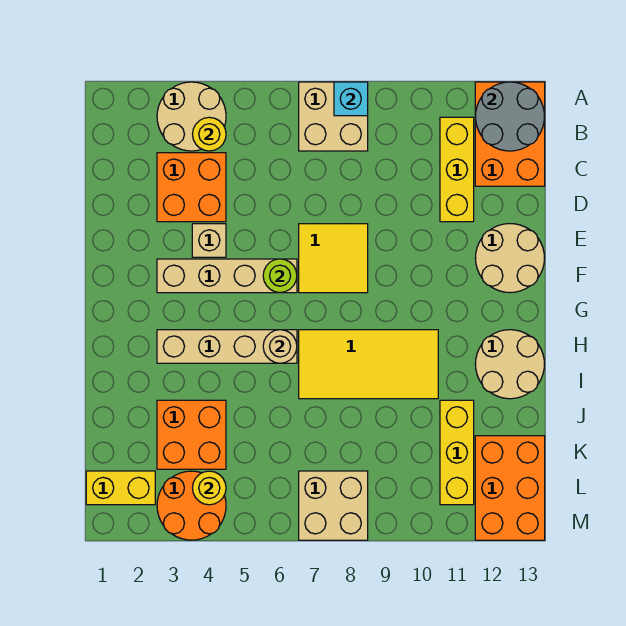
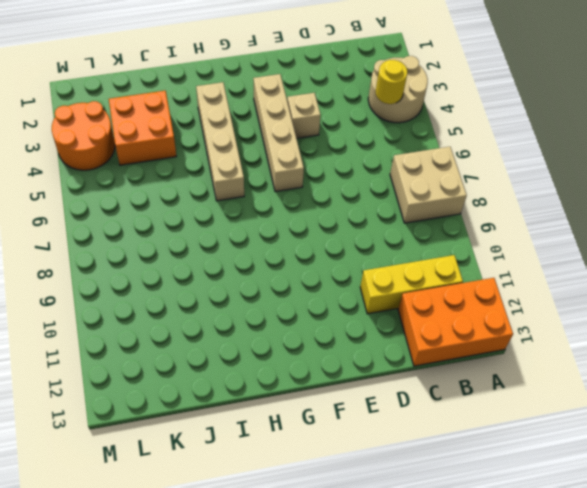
none -> orange 2x2 brick [157,153,226,222]
none -> yellow 2x2 tile [299,224,368,293]
none -> tan 2x2 round brick [475,224,544,293]

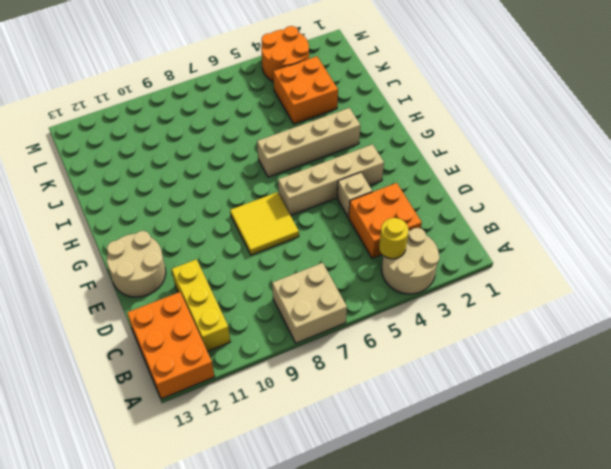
none -> yellow 2x4 tile [299,330,438,399]
none -> tan 2x2 round brick [475,330,544,399]
none -> yellow 1x3 brick [440,400,474,505]

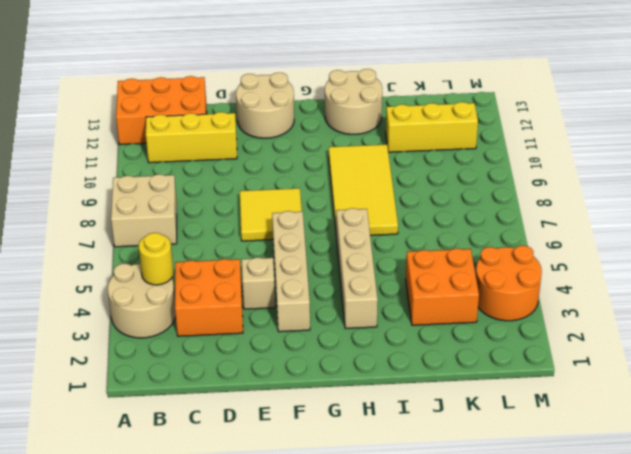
none -> orange 2x3 brick [475,436,545,540]
none -> yellow 1x2 brick [86,471,155,505]
none -> tan 2x2 brick [299,471,368,540]

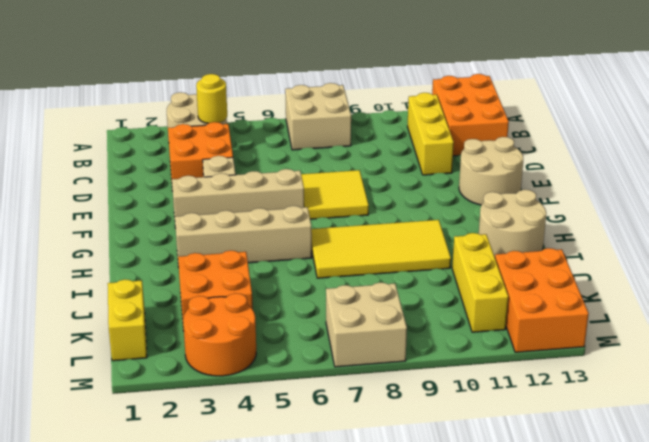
yellow 1x2 brick [108,279,147,361] -> yellow 1x2 brick turned to [86,471,155,505]
none -> cyan 1x1 brick [334,82,368,116]
none -> grey 2x2 round brick [475,82,545,151]
none -> lime 1x1 round brick [263,259,297,293]

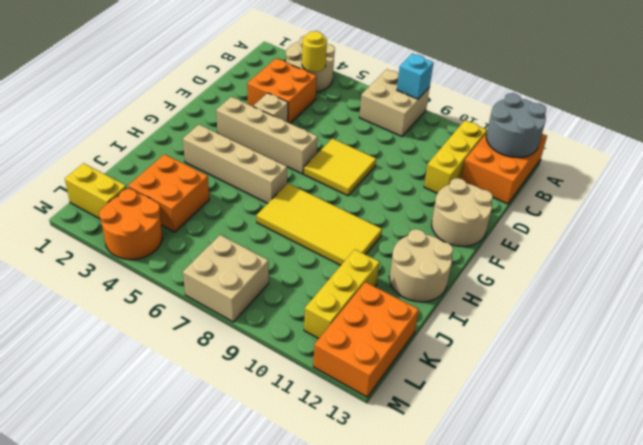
none -> lime 1x1 round brick [263,259,297,293]
none -> tan 1x1 round brick [263,330,297,363]
none -> yellow 1x1 round brick [193,471,226,505]

